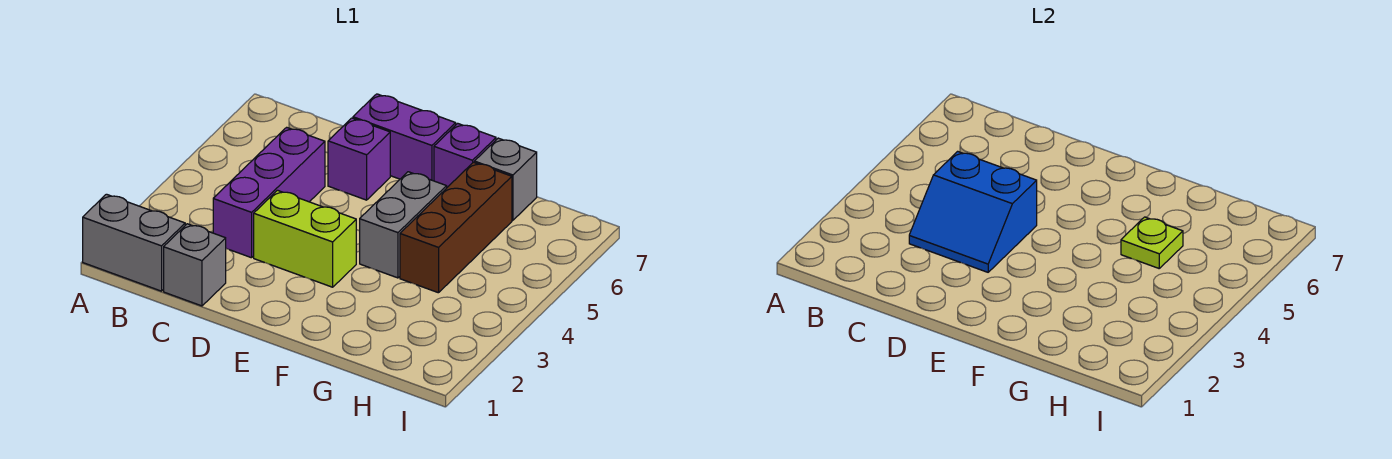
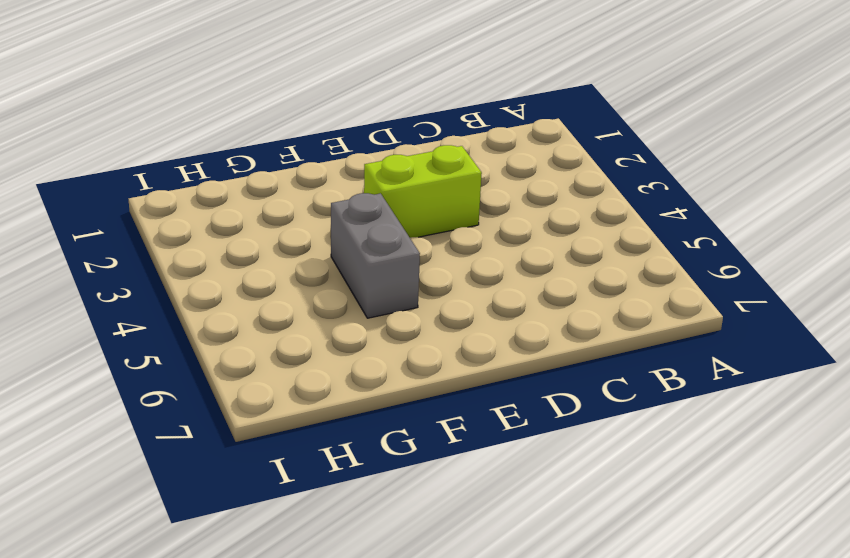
none -> grey 1x2 brick [83,194,185,291]
none -> grey 1x1 brick [164,224,226,306]
none -> purple 1x3 brick [213,127,325,258]

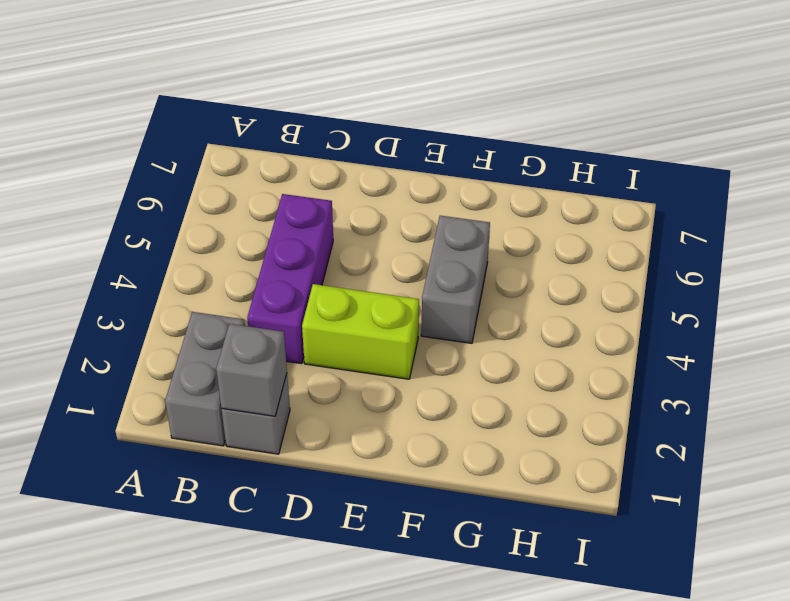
grey 1x2 brick [165,312,245,446] -> grey 1x2 brick turned to [83,194,185,291]
grey 1x1 brick [216,324,287,416] -> grey 1x1 brick moved to [474,138,537,220]
none -> purple 1x1 brick [328,118,390,200]
none -> purple 1x2 brick [353,94,456,181]
none -> purple 1x1 brick [434,123,496,187]

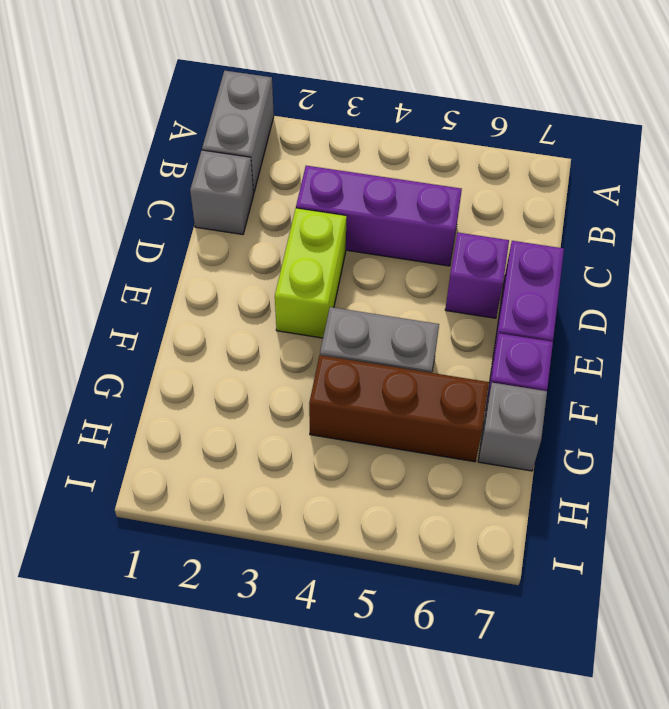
none -> blue 2x2 slope [909,151,1037,272]
none -> lime 1x1 plate [1121,217,1183,268]

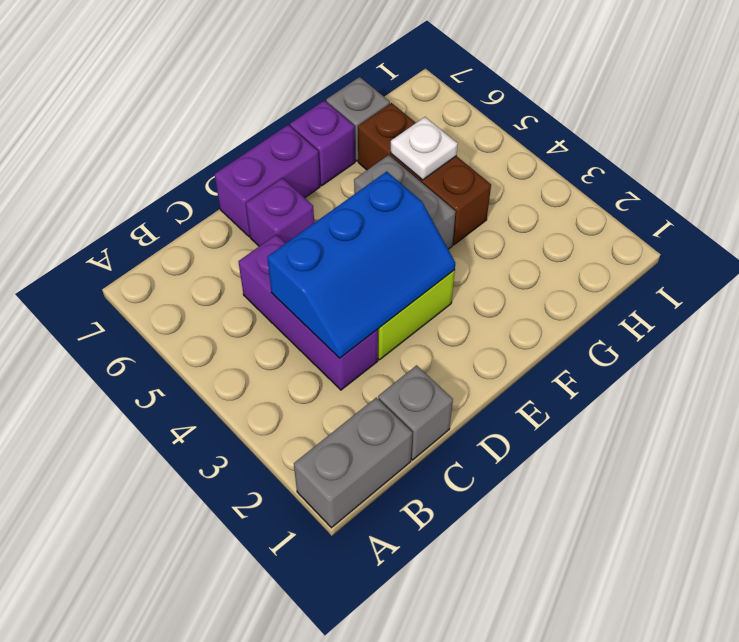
blue 2x3 slope [267,171,455,358] -> blue 2x2 slope [909,151,1037,272]
white 1x1 plate [391,117,458,180] -> lime 1x1 plate [1121,217,1183,268]

